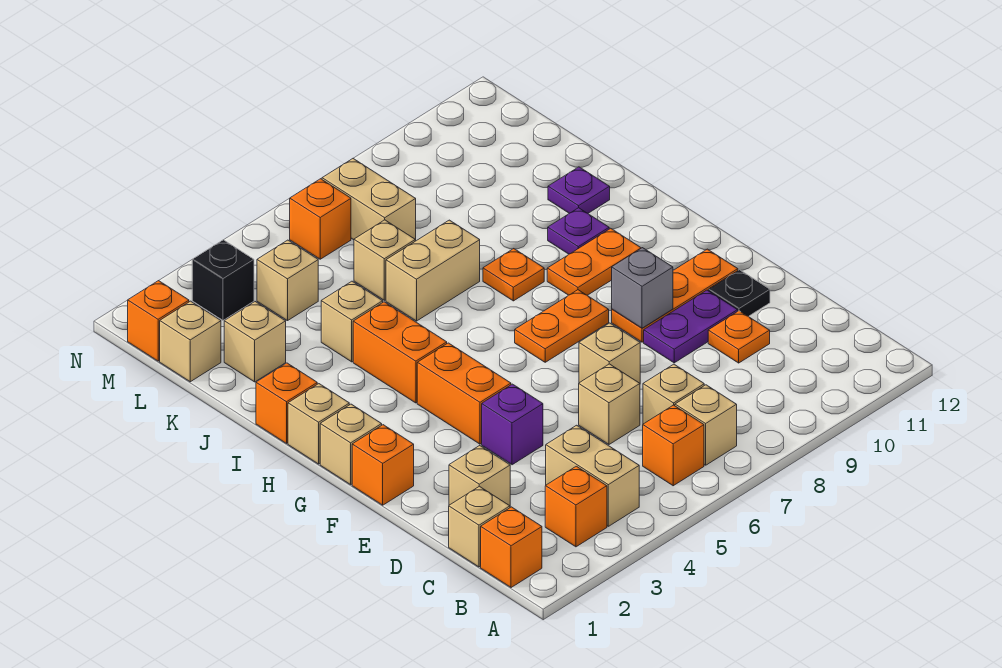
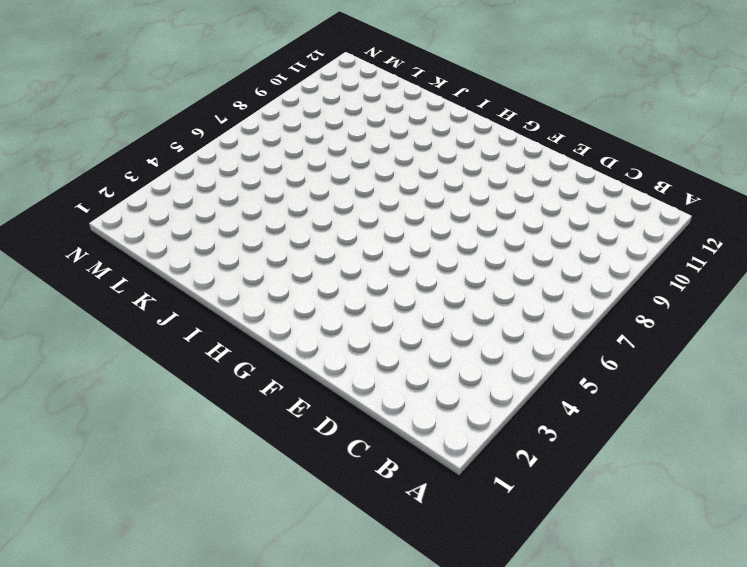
none -> orange 1x1 brick [481,507,542,588]
none -> orange 1x1 brick [545,466,607,547]
none -> tan 1x2 brick [546,425,639,526]
none -> orange 1x1 brick [643,405,704,486]

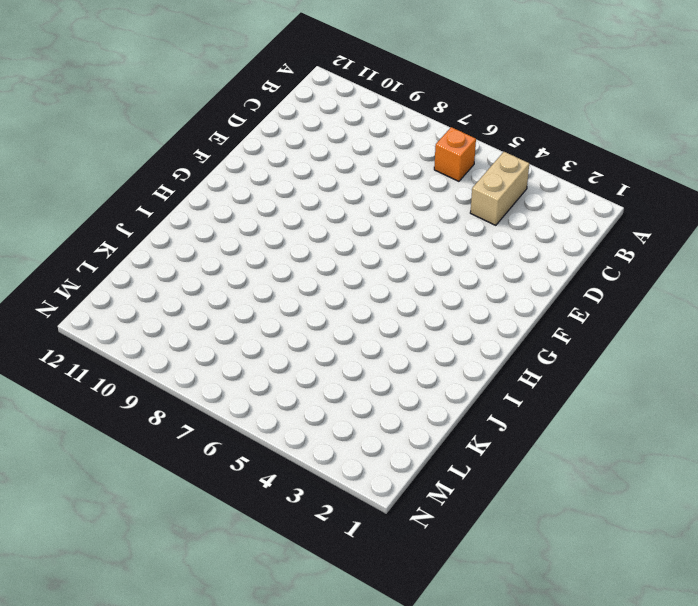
none -> orange 1x1 brick [481,507,542,588]
none -> orange 1x1 brick [545,466,607,547]
none -> tan 1x1 brick [675,385,737,465]
none -> tan 1x1 brick [449,486,510,567]

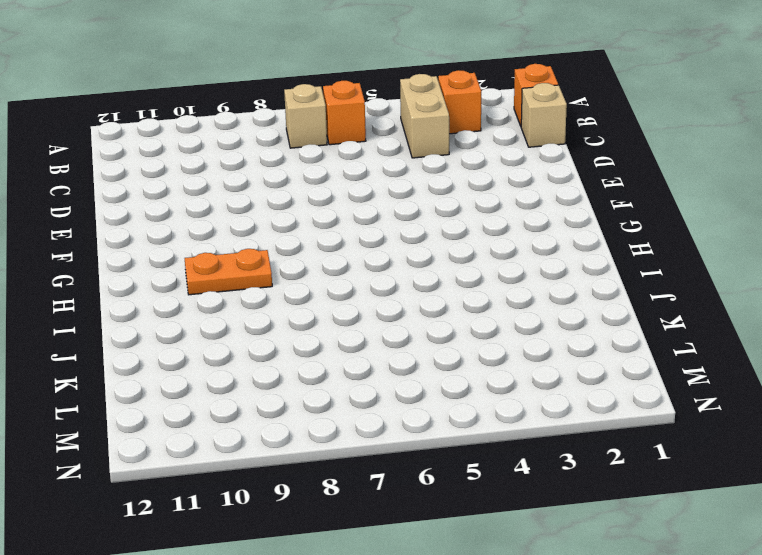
none -> tan 1x1 brick [643,364,704,424]
none -> tan 1x1 brick [449,446,510,506]
none -> tan 1x1 brick [579,364,640,444]
none -> orange 1x1 plate [708,311,770,363]

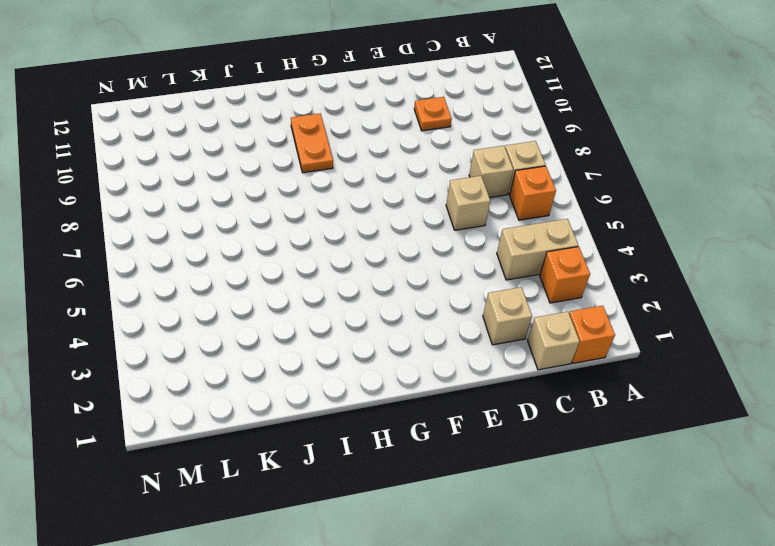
none -> purple 1x1 brick [482,384,543,465]
none -> tan 1x1 brick [579,323,640,383]
none -> purple 1x2 plate [644,290,738,363]
none -> black 1x1 plate [709,270,770,316]

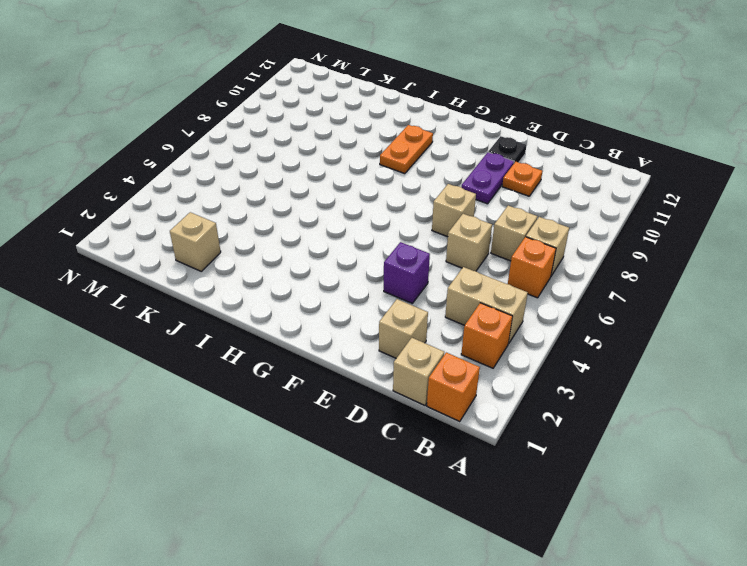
none -> orange 1x1 brick [352,425,414,505]
none -> orange 1x2 brick [417,343,511,444]
none -> orange 1x3 plate [612,249,738,342]
none -> tan 1x1 brick [320,404,382,485]

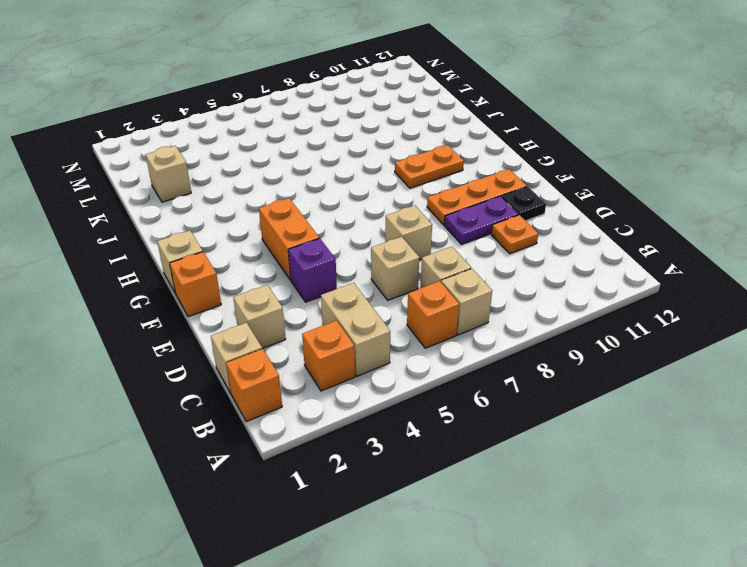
none -> orange 1x2 plate [515,290,609,362]
none -> tan 1x1 brick [288,384,349,464]
none -> orange 1x2 brick [353,302,447,403]
none -> orange 1x1 brick [256,363,317,443]

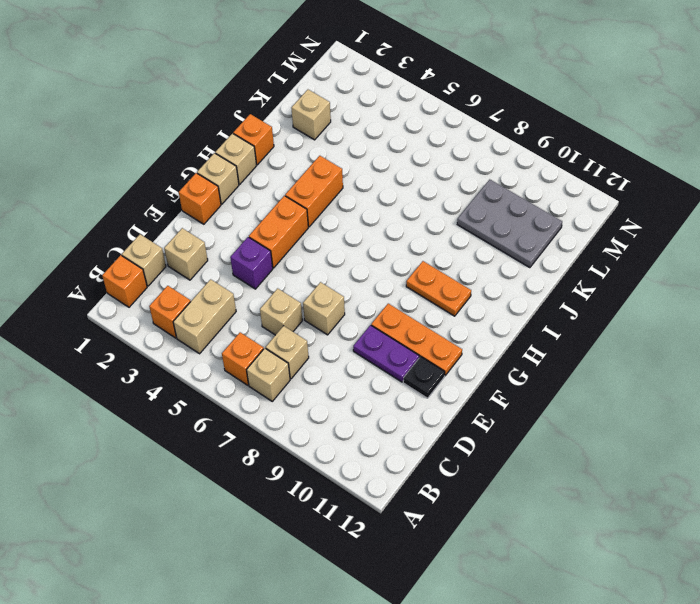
grey 2x3 plate [457,180,562,268] -> none
none -> orange 1x1 plate [708,311,770,363]
none -> orange 1x2 plate [515,290,609,362]
none -> orange 1x1 plate [483,249,544,301]
none -> purple 1x1 plate [548,208,609,254]

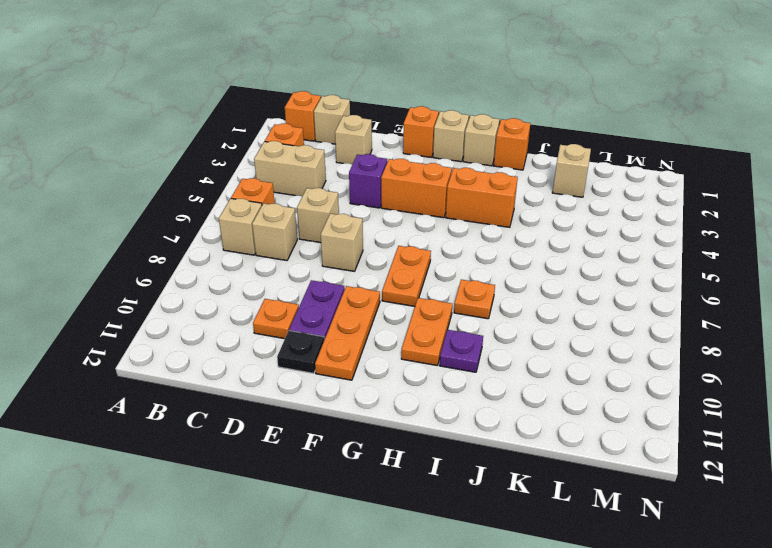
none -> tan 1x1 brick [321,281,383,362]
none -> tan 1x2 brick [386,220,480,321]
none -> purple 1x1 plate [548,167,610,213]
none -> tan 1x1 brick [354,220,415,300]

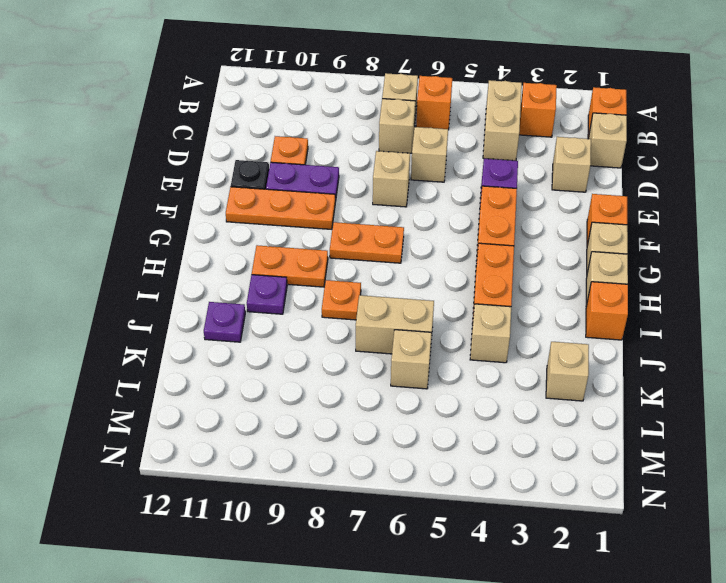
none -> tan 1x1 brick [160,301,221,382]
none -> tan 1x1 brick [257,240,318,321]
none -> tan 1x2 brick [322,159,416,240]
none -> orange 1x1 brick [128,281,189,361]

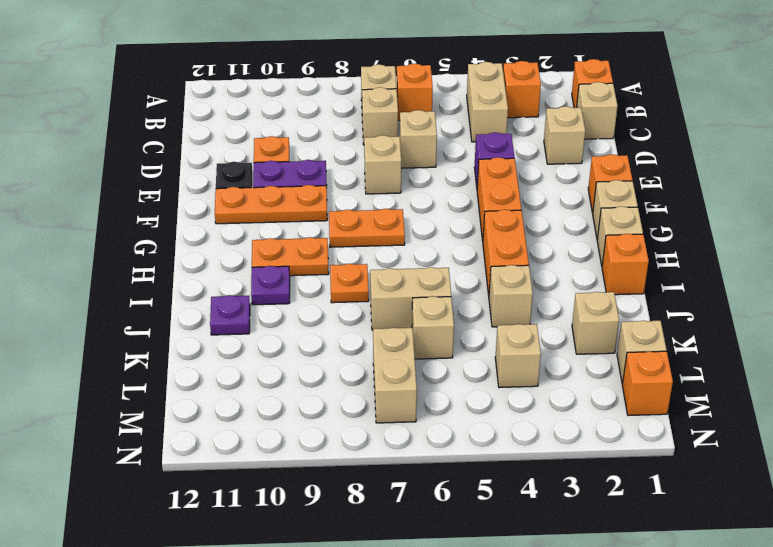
none -> black 1x1 brick [192,240,254,320]
none -> orange 1x1 brick [290,179,351,259]
none -> grey 1x1 brick [612,248,673,328]

